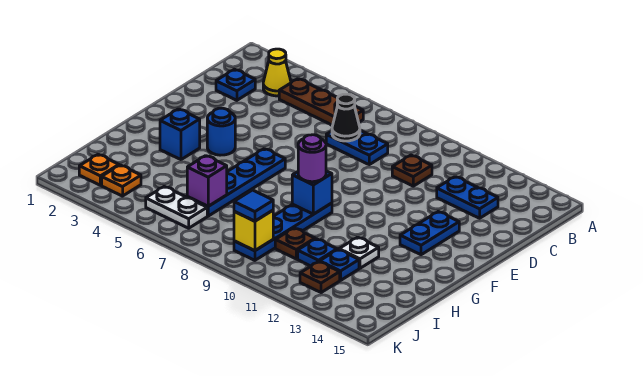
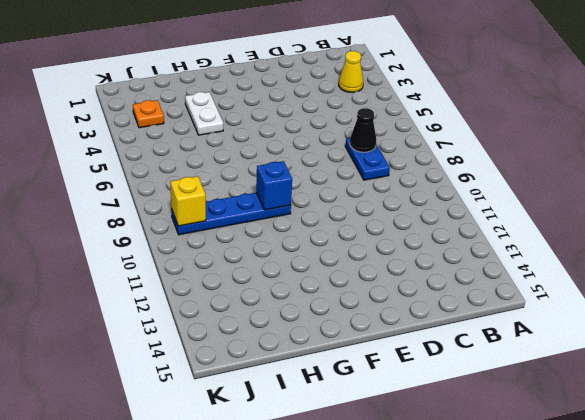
white 1x2 plate [185,92,223,135] -> white 1x2 plate moved to [146,187,207,228]
none -> brown 1x3 plate [279,79,363,125]
none -> blue 1x1 plate [216,69,255,100]
none -> brown 1x1 plate [392,155,432,186]

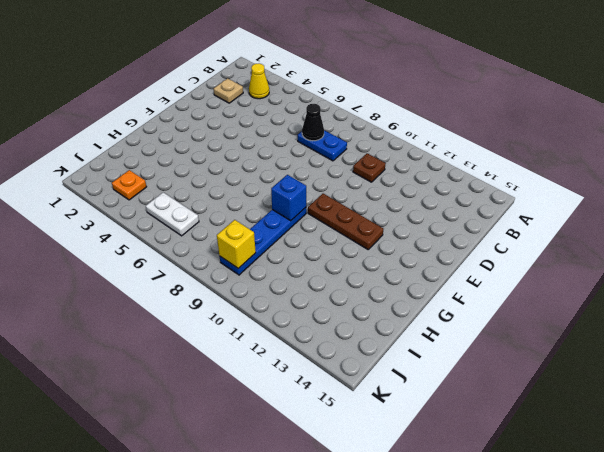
tan 1x1 plate [214,78,243,103] -> blue 1x1 plate [216,69,255,100]
brown 1x3 plate [308,194,383,249] -> brown 1x3 plate moved to [279,79,363,125]
none -> blue 1x2 plate [437,177,498,218]
none -> blue 1x2 plate [400,212,459,255]
none -> blue 1x1 round brick [207,108,235,155]

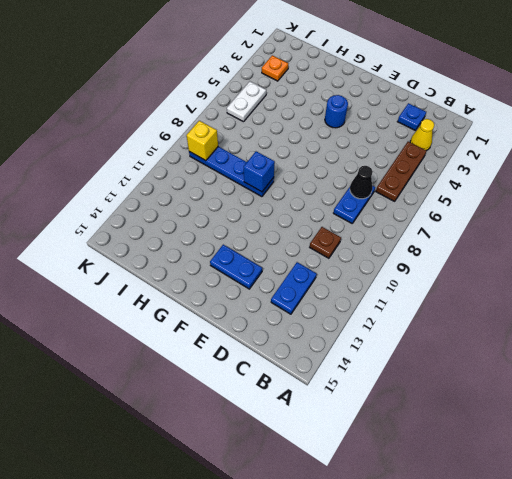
none -> blue 1x4 plate [187,149,285,216]
none -> blue 1x1 brick [160,109,200,160]
none -> white 1x1 plate [339,237,379,268]

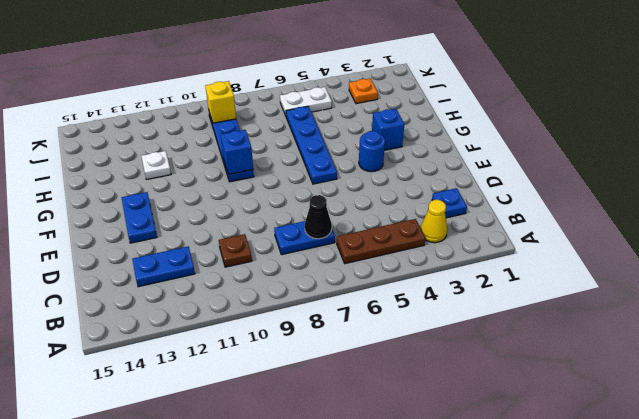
none -> brown 1x1 plate [275,228,315,259]
none -> blue 1x1 plate [298,239,337,266]
none -> blue 1x1 plate [320,249,359,280]

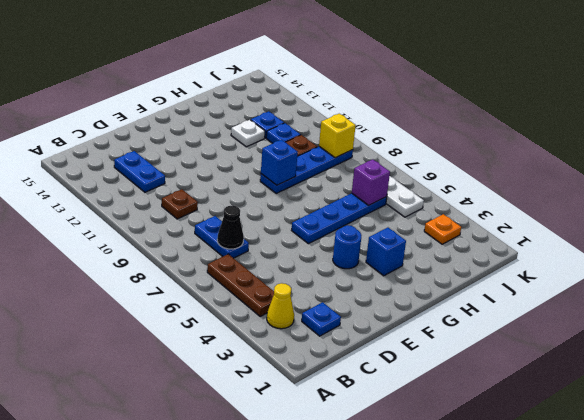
none -> blue 1x2 plate [400,212,459,255]
none -> orange 1x1 plate [79,154,119,185]
none -> brown 1x1 plate [300,262,340,293]

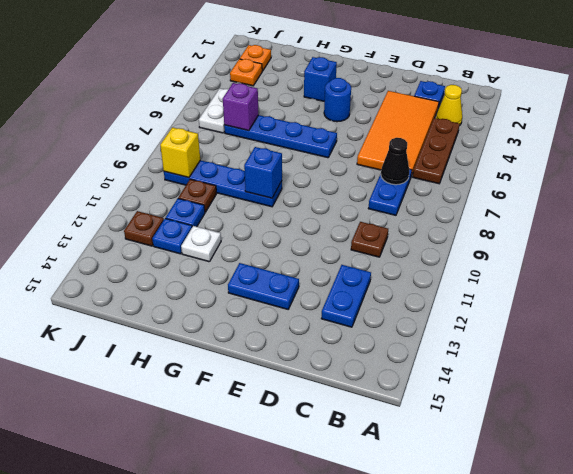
orange 2x4 tile [357,91,439,176] -> none
none -> purple 1x1 round brick [298,135,326,182]
none -> blue 1x1 tile [234,190,273,221]

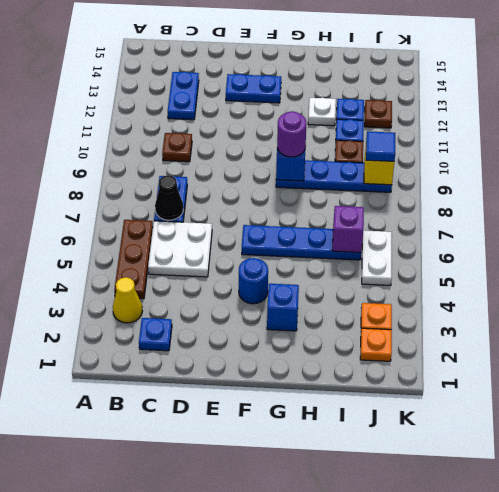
white 2x2 plate [148,221,212,277] -> none

